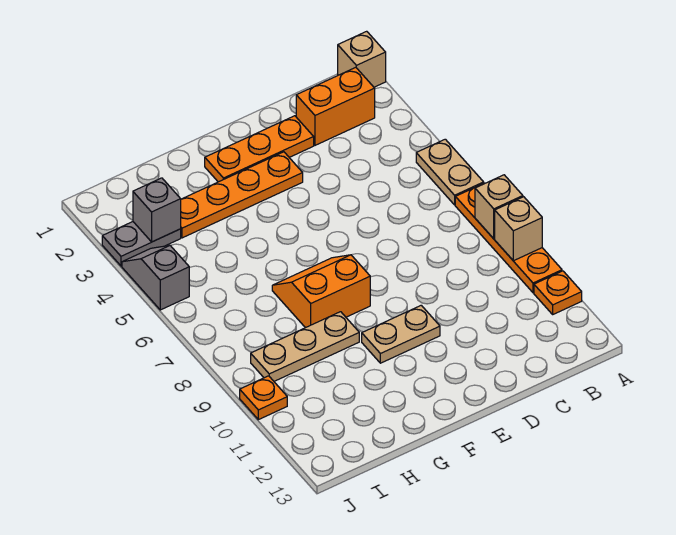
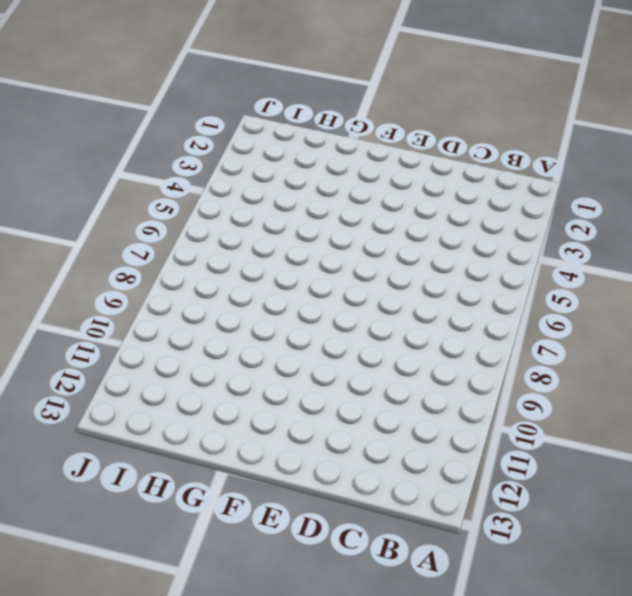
none -> tan 1x1 brick [338,31,386,87]
none -> tan 1x2 plate [416,139,484,205]
none -> orange 1x4 plate [455,183,562,293]

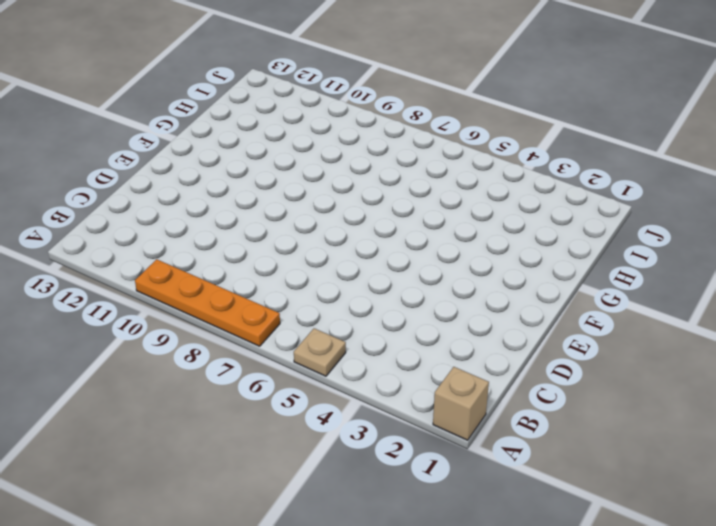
tan 1x1 plate [294,328,346,376] -> tan 1x2 plate [416,139,484,205]
none -> orange 1x1 plate [534,271,582,314]
none -> orange 1x2 brick [296,67,375,145]
none -> orange 1x3 plate [205,116,314,182]

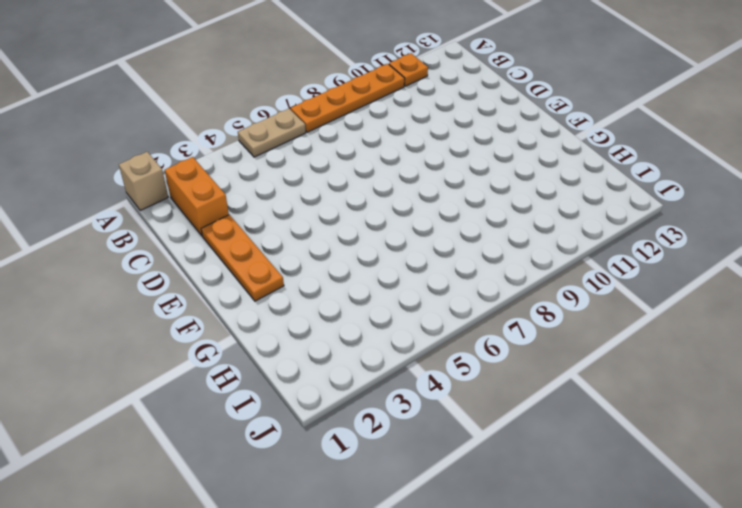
none -> orange 1x4 plate [181,152,303,238]
none -> tan 1x2 plate [362,305,440,363]
none -> orange 2x2 slope [272,255,370,328]

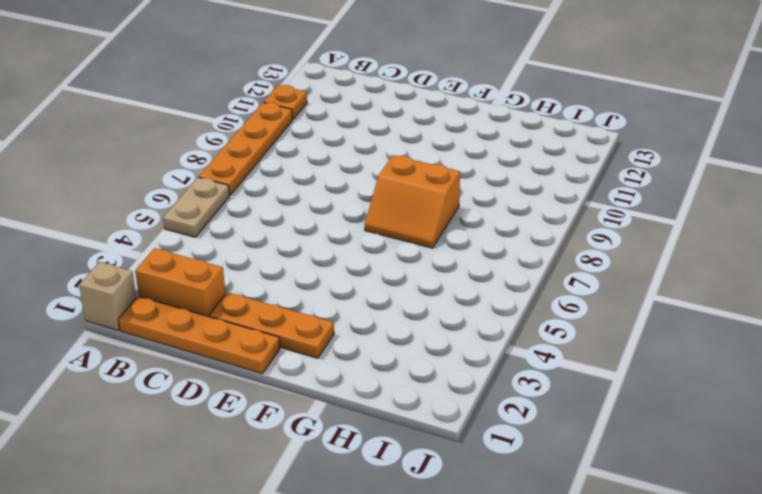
orange 1x4 plate [118,296,280,374] -> orange 1x4 plate moved to [181,152,303,238]
none -> tan 1x2 plate [362,305,440,363]
none -> tan 1x3 plate [251,312,359,381]
none -> grey 1x2 plate [102,222,181,266]

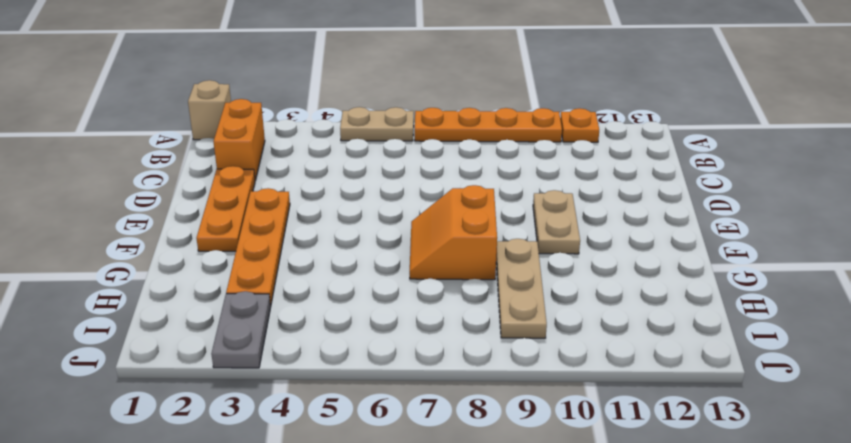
none -> grey 1x2 slope [122,246,189,310]
none -> orange 1x1 plate [240,376,287,420]
none -> tan 1x1 brick [475,175,523,239]

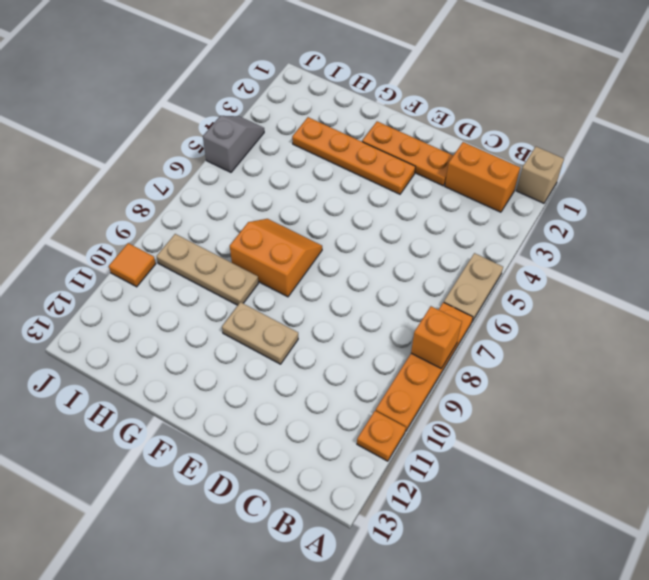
orange 1x1 brick [411,306,462,368] -> tan 1x1 brick [475,175,523,239]
orange 1x1 tile [109,243,156,287] -> orange 1x1 plate [240,376,287,420]
none -> grey 1x2 plate [102,222,181,266]
none -> tan 1x1 brick [495,197,542,261]
none -> grey 1x1 brick [133,178,181,242]

